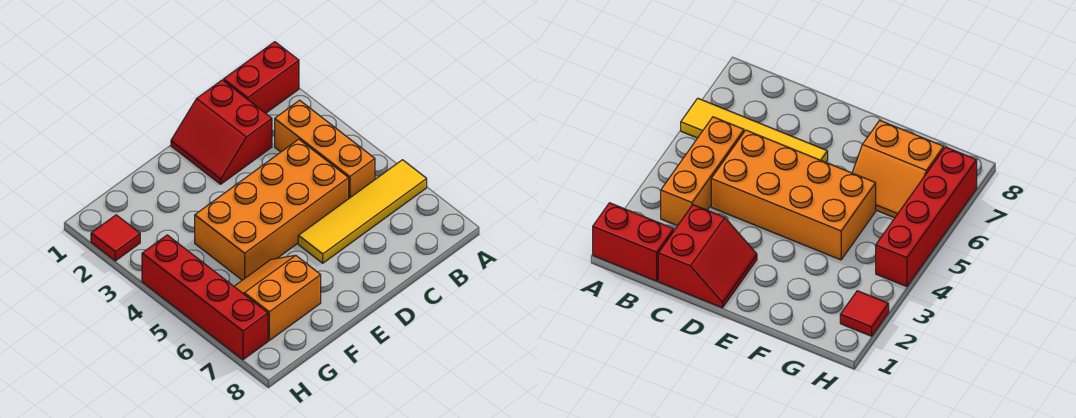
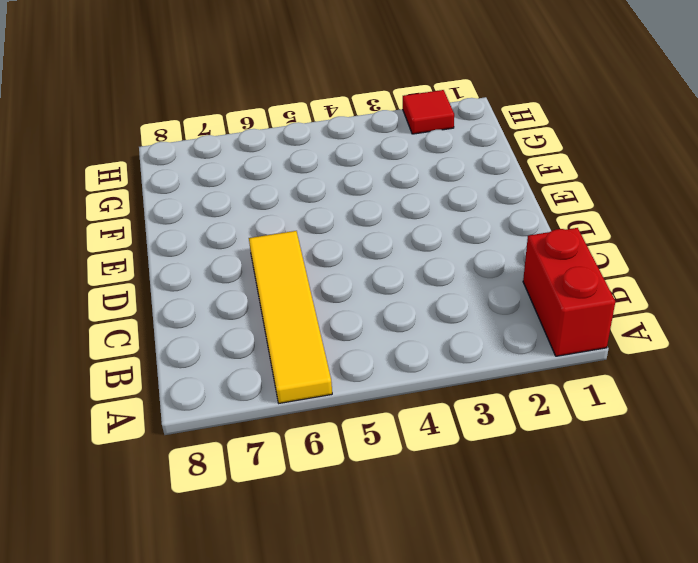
none -> orange 1x3 brick [275,100,375,198]
none -> red 2x2 slope [171,80,272,184]

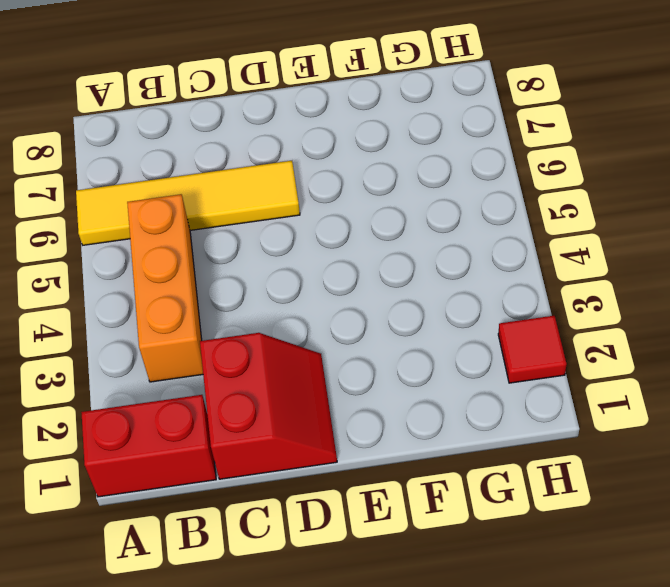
none -> orange 2x4 brick [195,139,349,280]
none -> orange 2x2 slope [234,255,321,340]

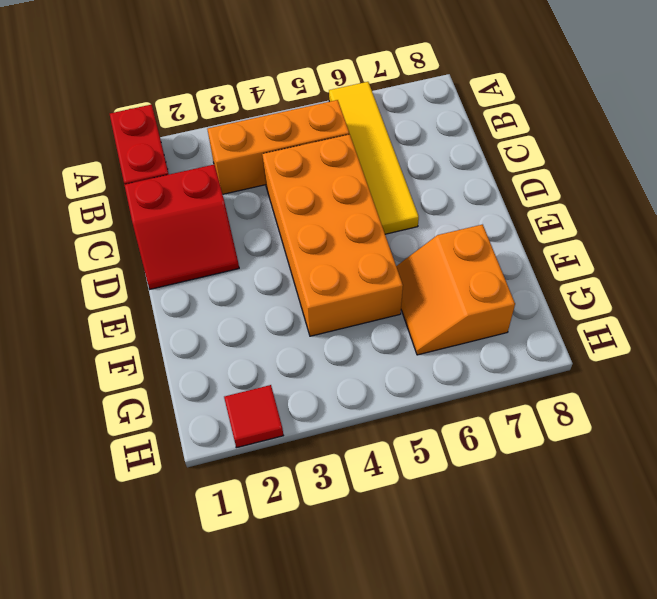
none -> red 1x4 brick [142,235,268,360]

